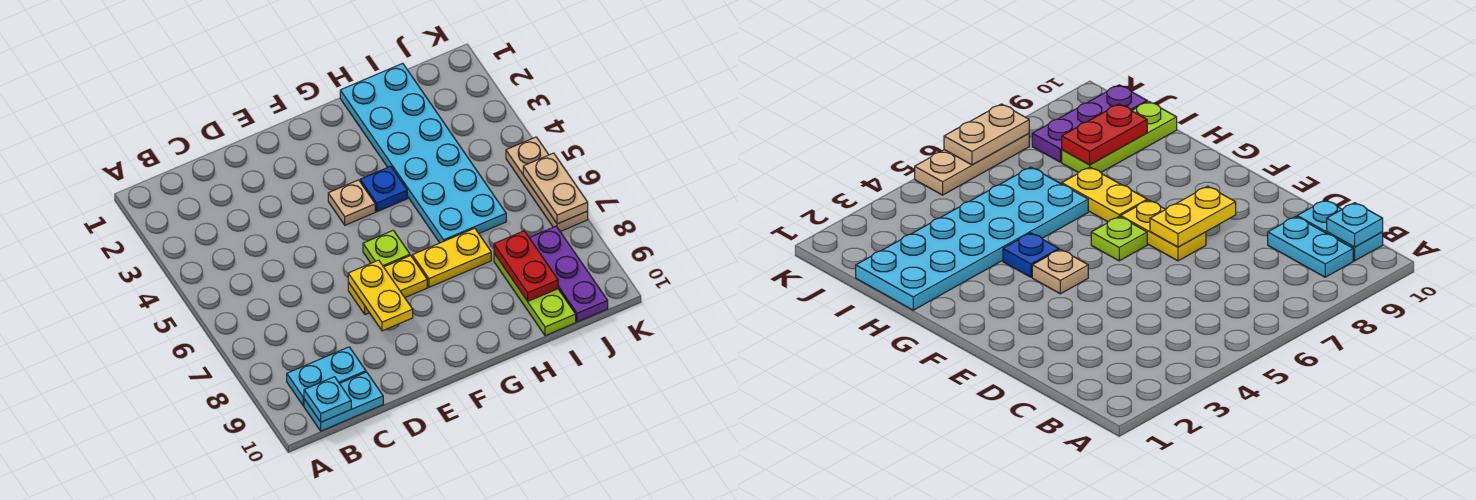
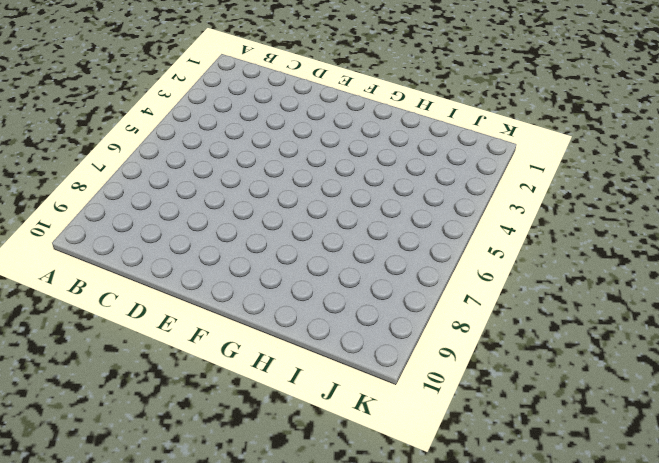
none -> cyan 1x2 plate [287,347,366,406]
none -> cyan 1x2 plate [304,372,383,431]
none -> yellow 1x2 plate [348,256,427,314]

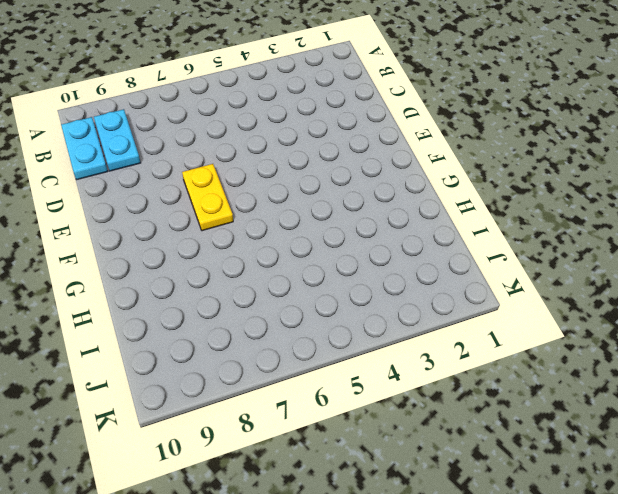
none -> tan 1x1 plate [328,180,375,225]
none -> lime 1x1 plate [363,230,410,267]
none -> blue 1x1 plate [360,166,407,212]

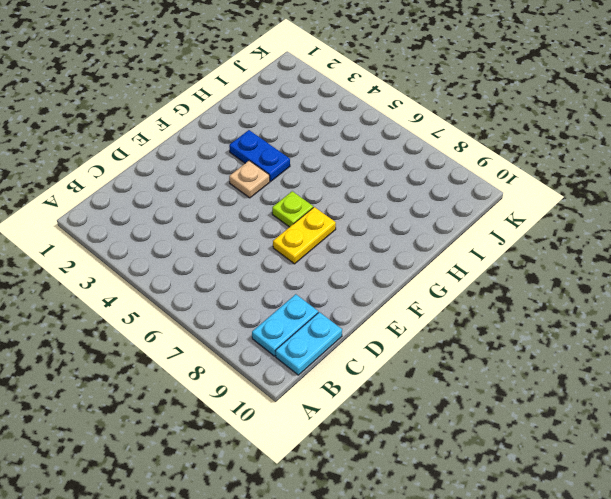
blue 1x2 plate [229,130,290,181] -> blue 1x1 plate [360,166,407,212]
none -> yellow 1x2 plate [412,228,491,287]
none -> cyan 2x6 plate [340,63,506,243]
none -> lime 1x3 plate [494,254,576,336]

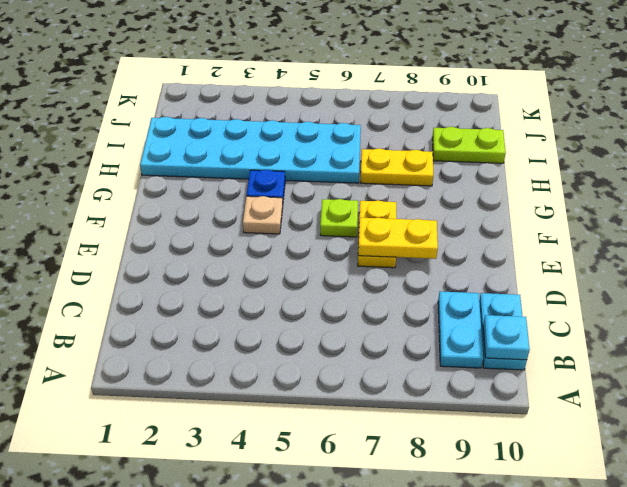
yellow 1x2 plate [360,148,433,186] -> yellow 1x2 plate turned to [412,228,491,287]
lime 1x2 plate [432,127,506,163] -> lime 1x3 plate [494,254,576,336]
none -> purple 1x3 plate [530,226,608,322]
none -> tan 1x3 plate [506,137,588,231]
none -> red 1x2 plate [494,231,558,301]

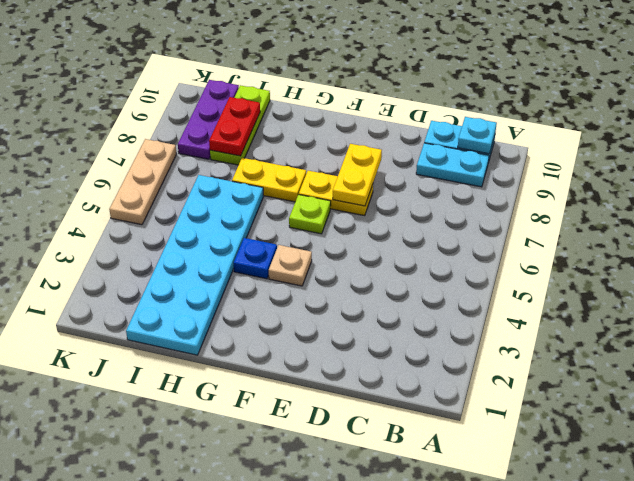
none -> tan 1x2 plate [523,153,588,224]

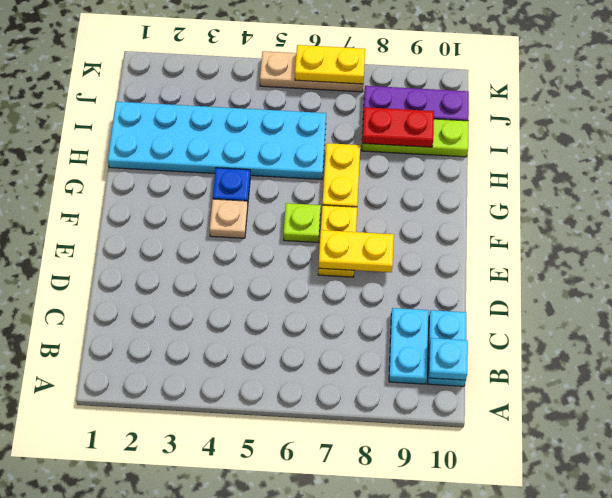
yellow 1x2 plate [295,45,365,84] -> tan 1x2 plate [523,153,588,224]

